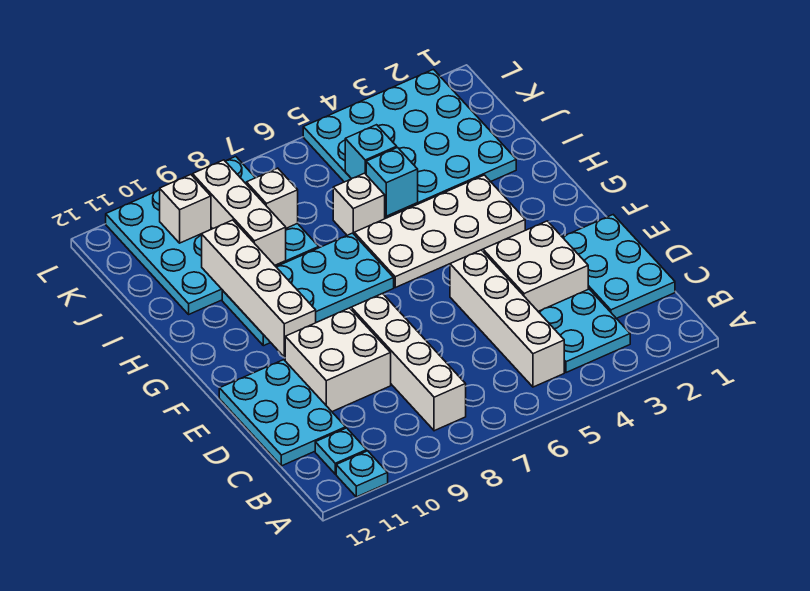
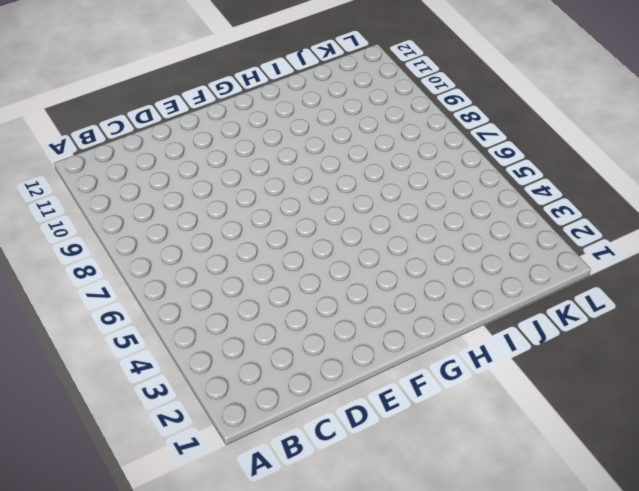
none -> cyan 1x1 plate [336,451,388,497]
none -> cyan 2x2 plate [538,289,630,373]
none -> white 1x4 brick [450,250,564,387]

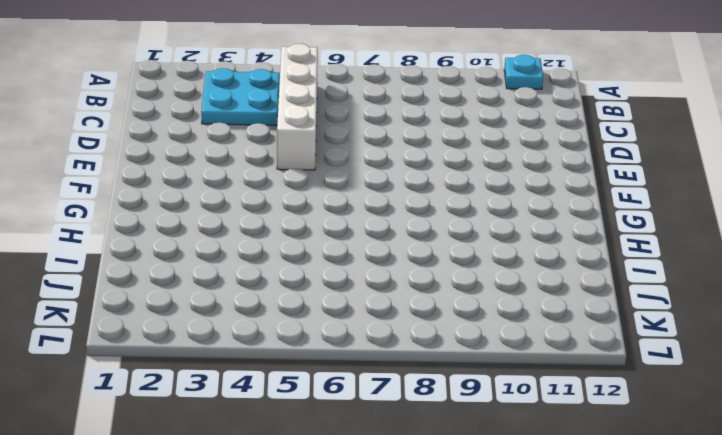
none -> white 1x4 brick [351,293,466,431]
none -> cyan 1x1 plate [315,428,367,474]
none -> cyan 2x3 plate [563,215,675,318]

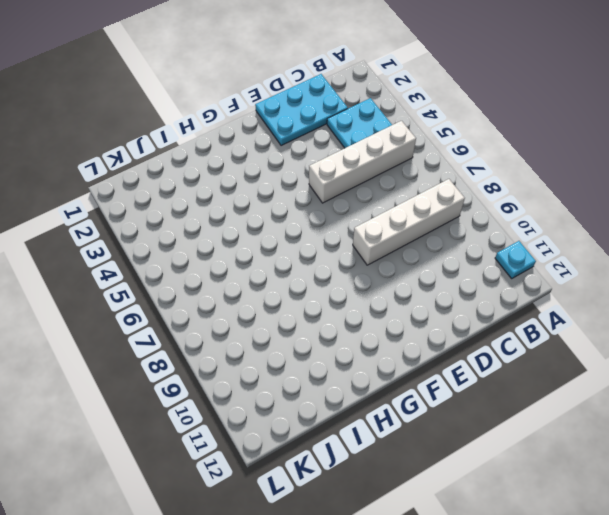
none -> cyan 1x1 plate [315,428,367,474]
none -> cyan 2x3 plate [219,360,346,466]
none -> white 2x2 brick [483,221,588,311]

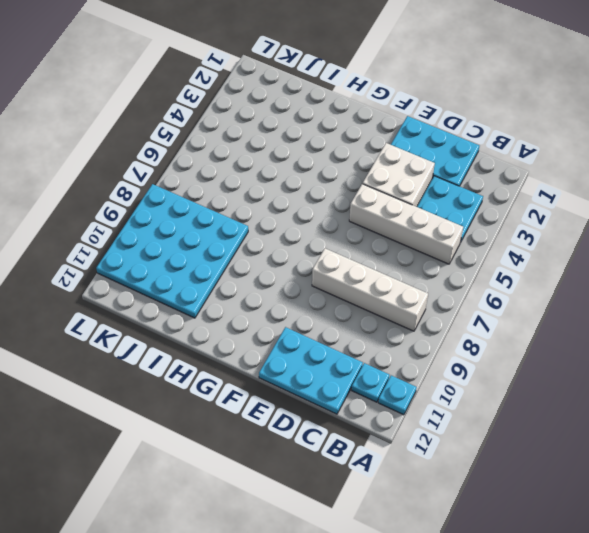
none -> white 2x2 brick [285,308,391,412]
none -> white 2x4 plate [354,175,525,288]
none -> cyan 2x4 plate [222,233,394,346]

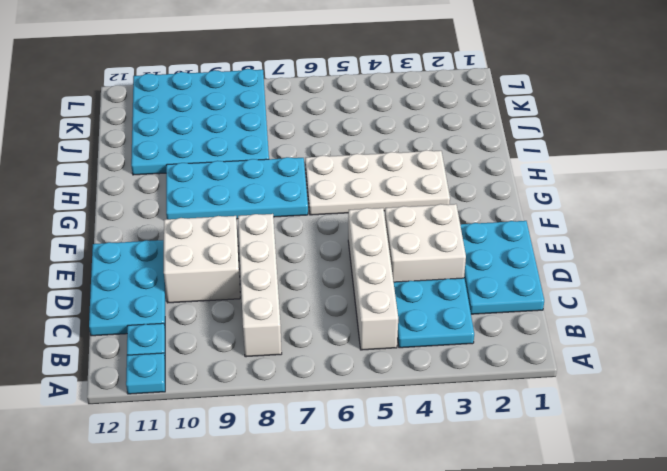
none -> cyan 4x4 plate [303,69,516,219]
none -> white 1x1 brick [333,173,385,235]
none -> white 1x4 brick [202,220,316,357]

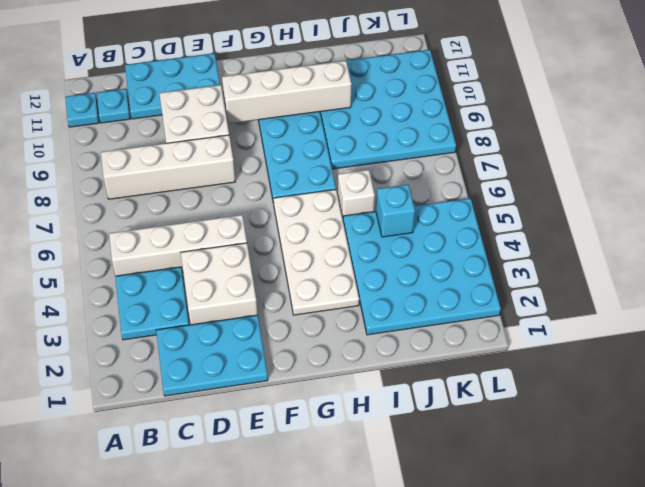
none -> cyan 1x1 brick [366,148,418,216]
none -> white 1x3 brick [192,160,286,265]
none -> white 1x1 brick [246,168,298,228]

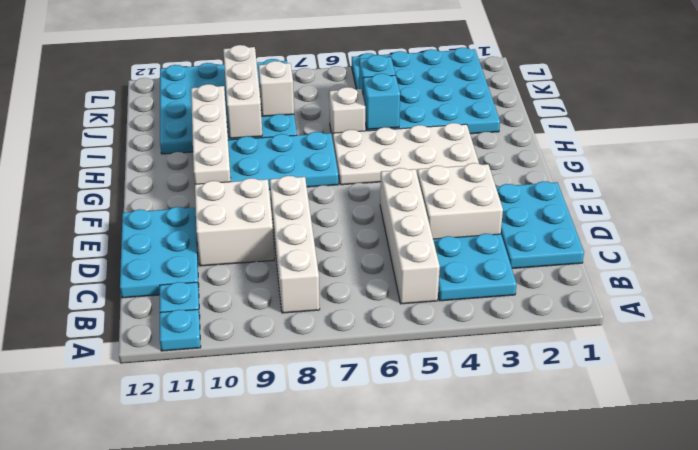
none -> white 1x1 brick [160,175,211,243]

